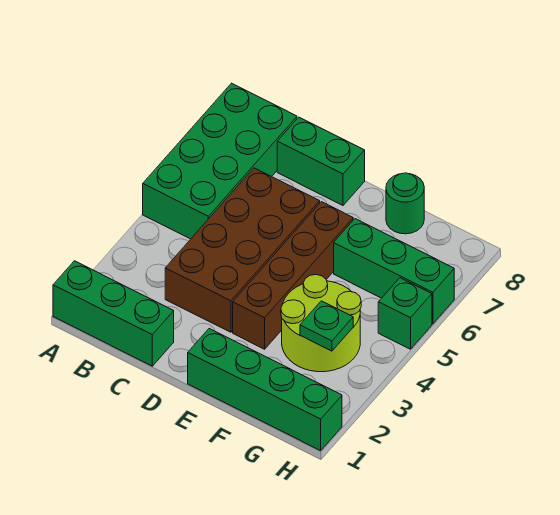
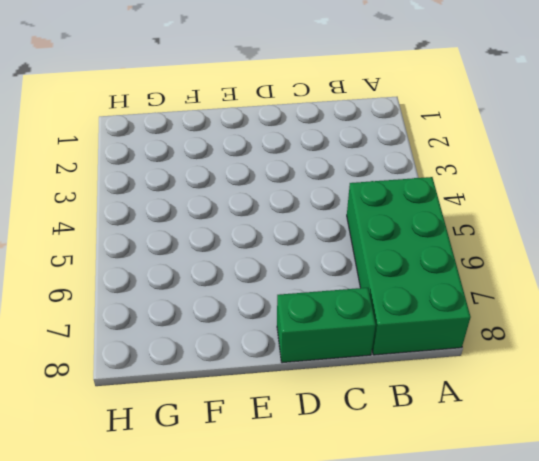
none -> green 1x3 brick [53,261,174,366]
none -> brown 2x4 brick [165,168,320,332]

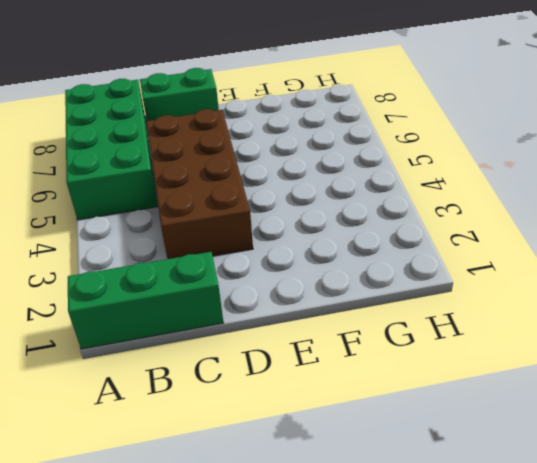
none -> green 1x4 brick [188,329,342,451]
none -> brown 1x4 brick [233,202,353,349]

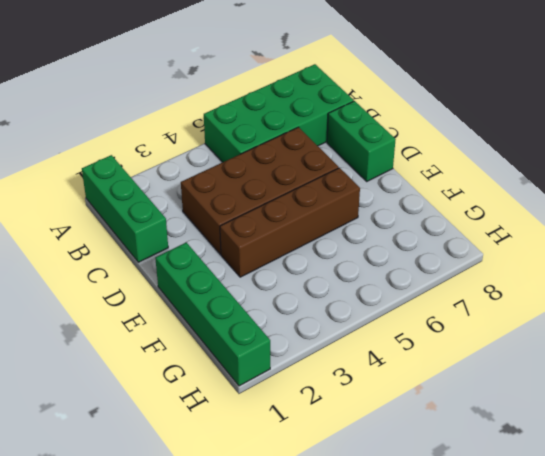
none -> lime 2x2 round brick [281,275,361,372]
none -> green 1x3 brick [334,219,454,324]

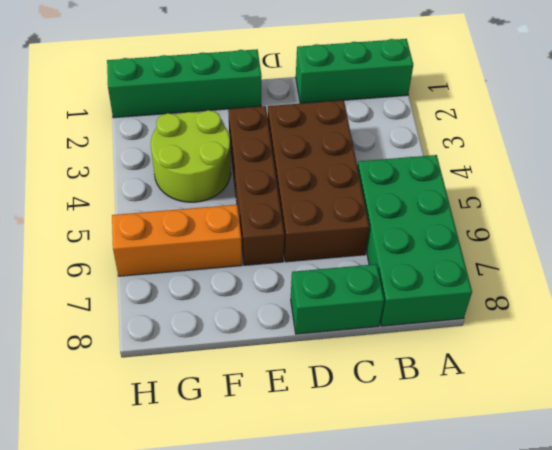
orange 1x3 brick [112,205,242,276] -> green 1x3 brick [334,219,454,324]
none -> green 1x1 round brick [386,173,424,234]
none -> green 1x1 brick [378,278,432,349]

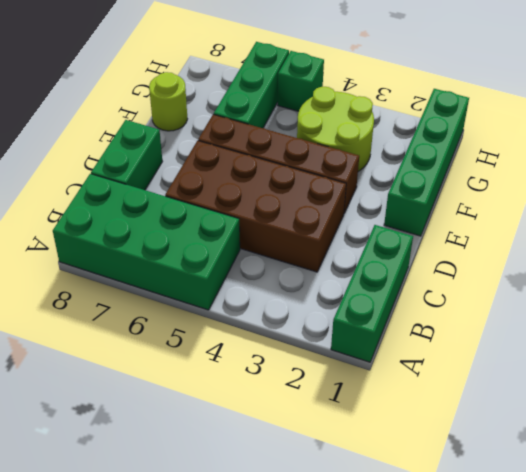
lime 1x1 round brick [149,72,187,131] -> green 1x1 round brick [386,173,424,234]
none -> green 1x1 plate [300,301,353,351]

